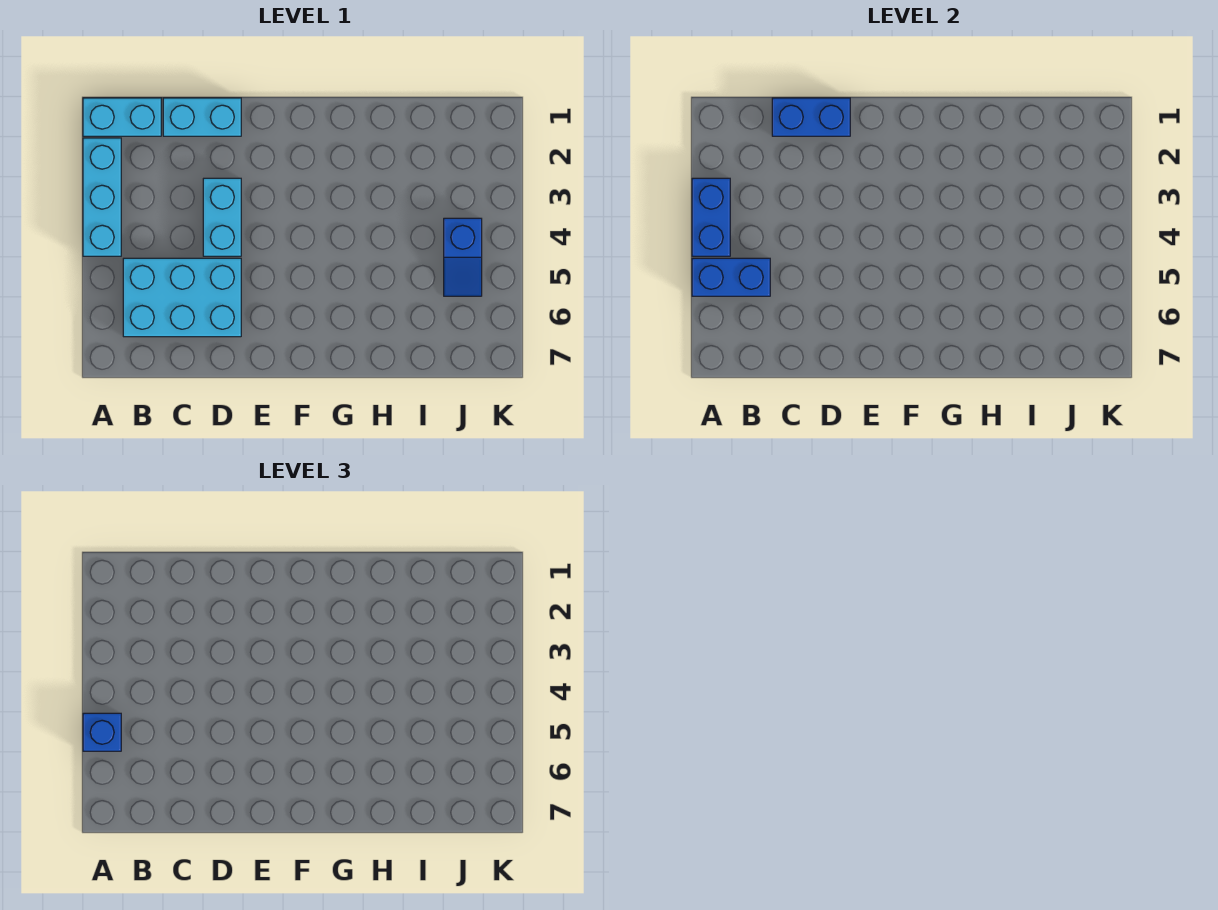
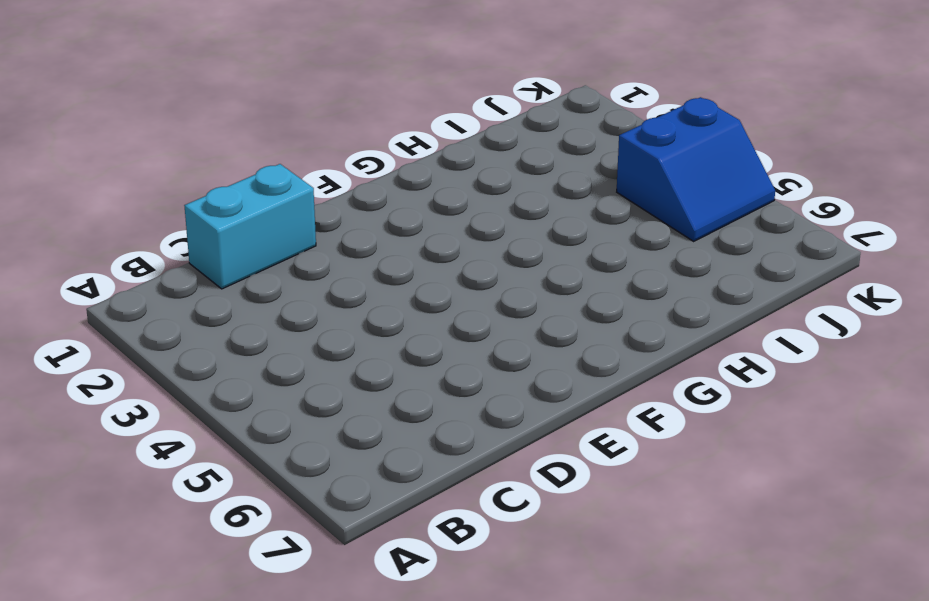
blue 2x2 slope [617,97,775,241] -> blue 1x2 slope [444,218,482,296]
none -> cyan 1x2 brick [83,98,161,136]
none -> cyan 1x3 brick [83,138,121,256]

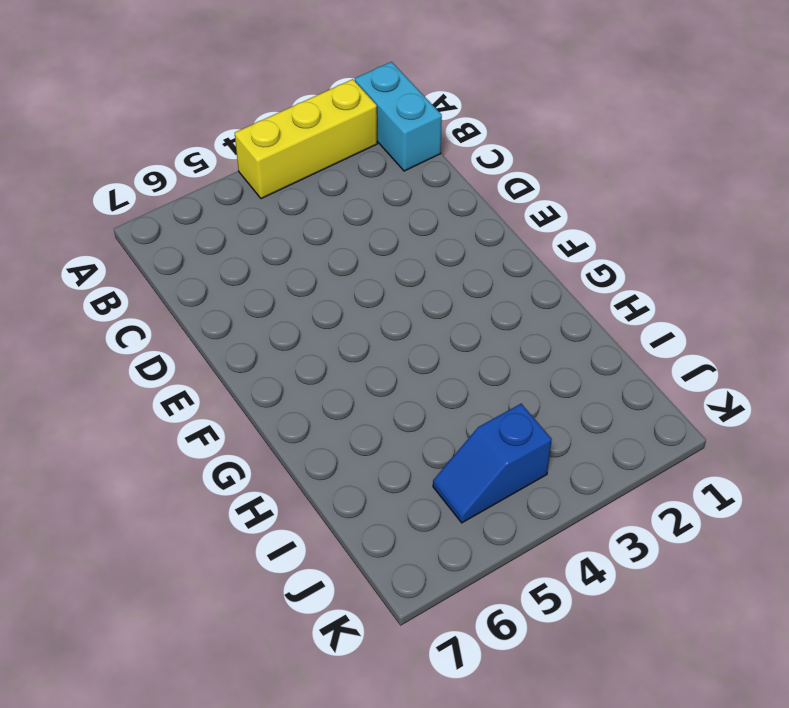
yellow 1x3 brick [235,79,377,199] -> cyan 1x3 brick [83,138,121,256]
none -> cyan 2x3 brick [123,258,241,337]
none -> cyan 1x2 brick [163,98,241,136]

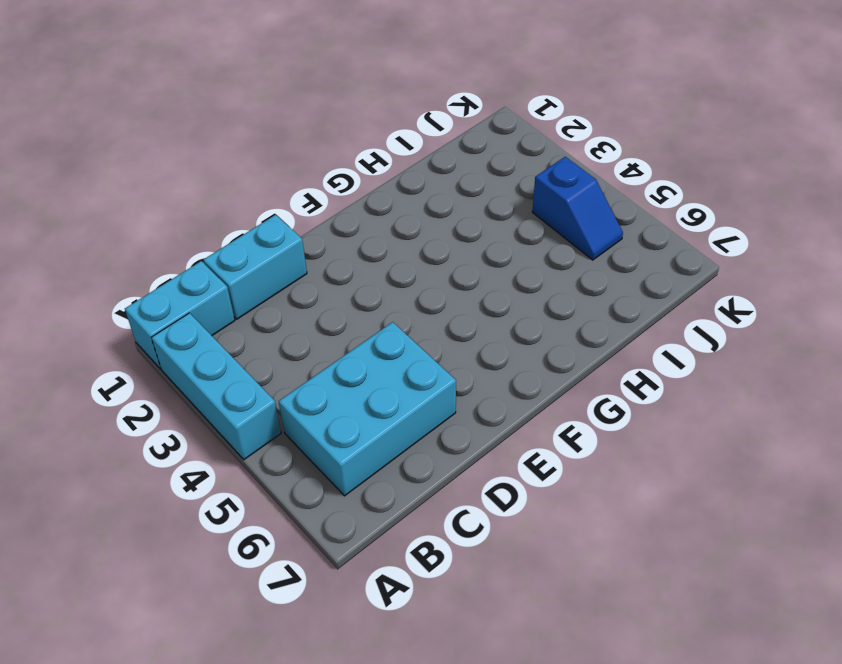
none -> cyan 1x2 brick [203,178,241,256]
none -> blue 1x2 brick [692,178,730,256]

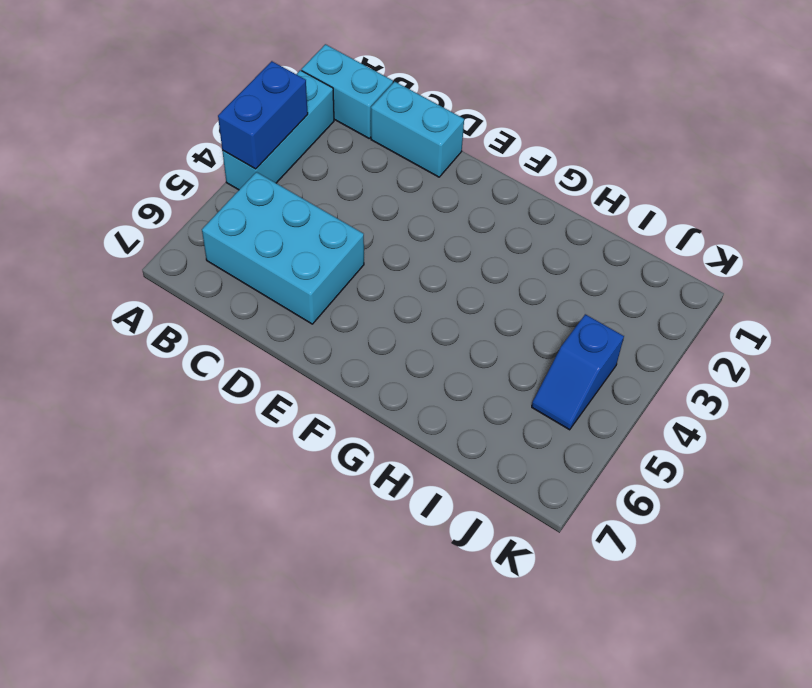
none -> cyan 1x2 brick [203,178,241,256]
none -> blue 1x2 brick [692,258,770,296]

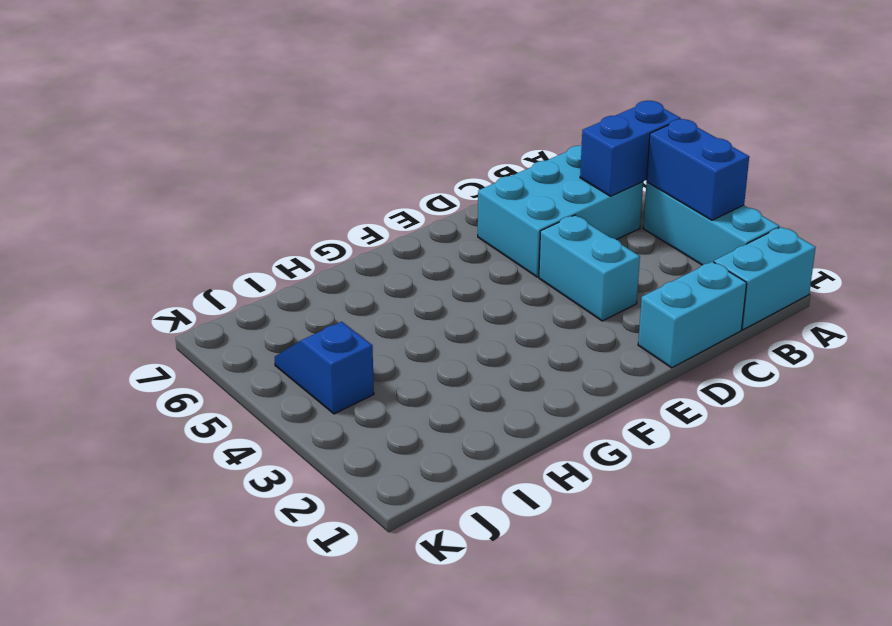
none -> blue 1x2 brick [772,98,850,136]
none -> blue 1x1 brick [83,713,121,751]

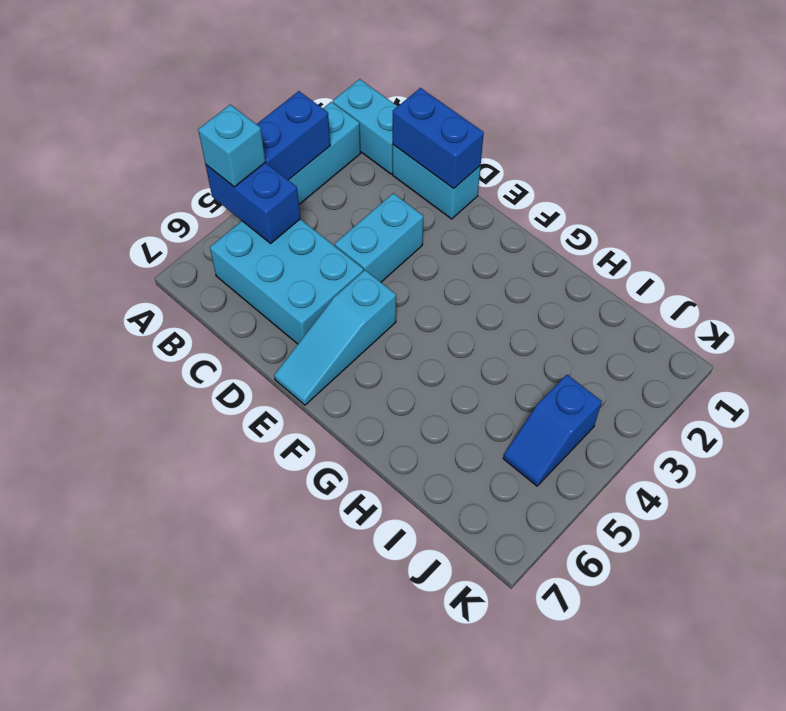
cyan 1x1 brick [198,105,265,187] -> blue 1x1 brick [83,713,121,751]
cyan 1x3 slope [274,270,396,405] -> none

